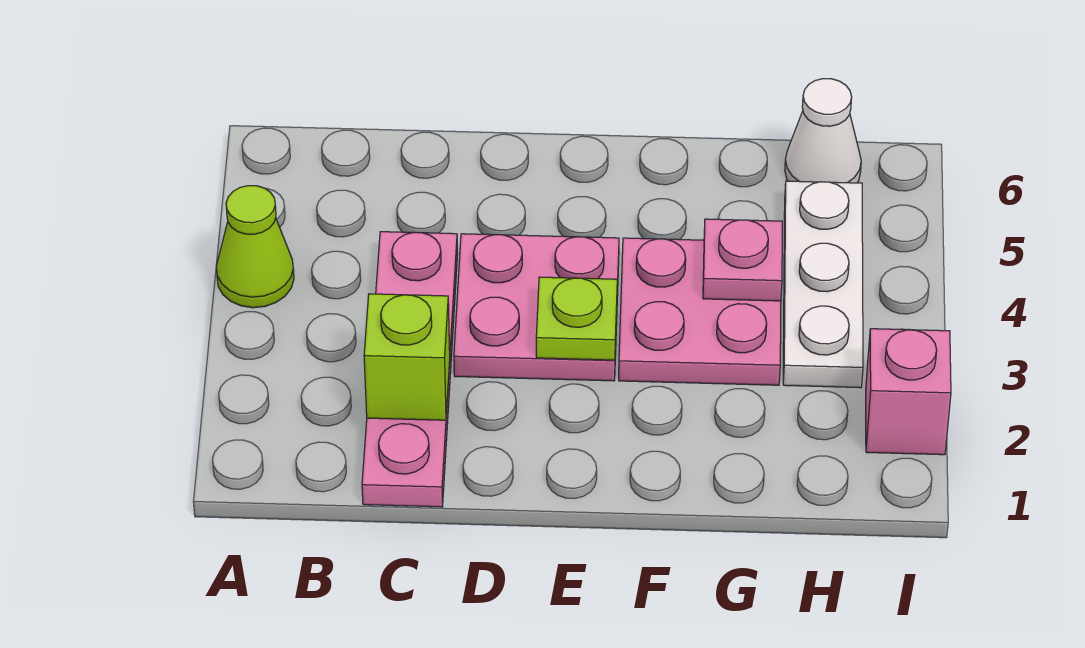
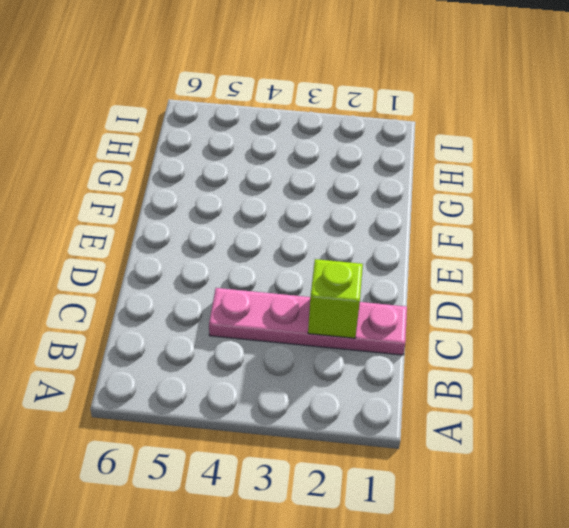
none -> lime 1x1 cone [216,186,294,308]
none -> pink 2x2 plate [454,234,619,381]

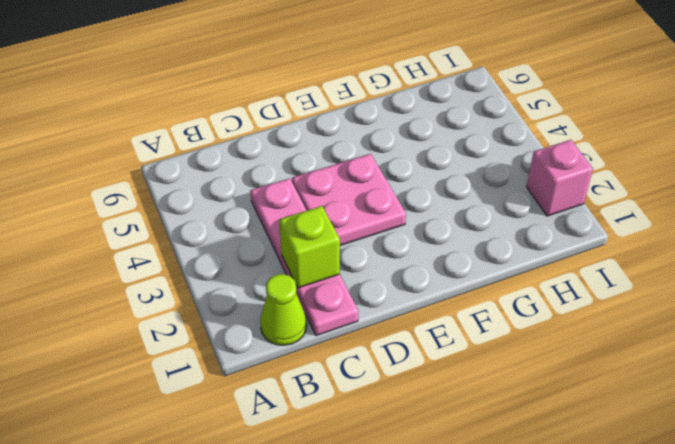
lime 1x1 cone [260,274,307,345] -> lime 1x1 cone moved to [216,186,294,308]
none -> pink 2x2 plate [619,238,781,385]
none -> white 1x3 plate [783,181,863,388]

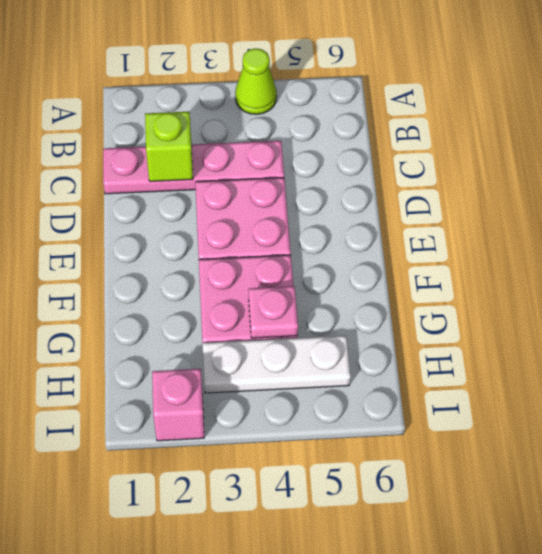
none -> white 1x1 cone [785,79,861,183]
none -> lime 1x1 plate [536,277,617,360]

